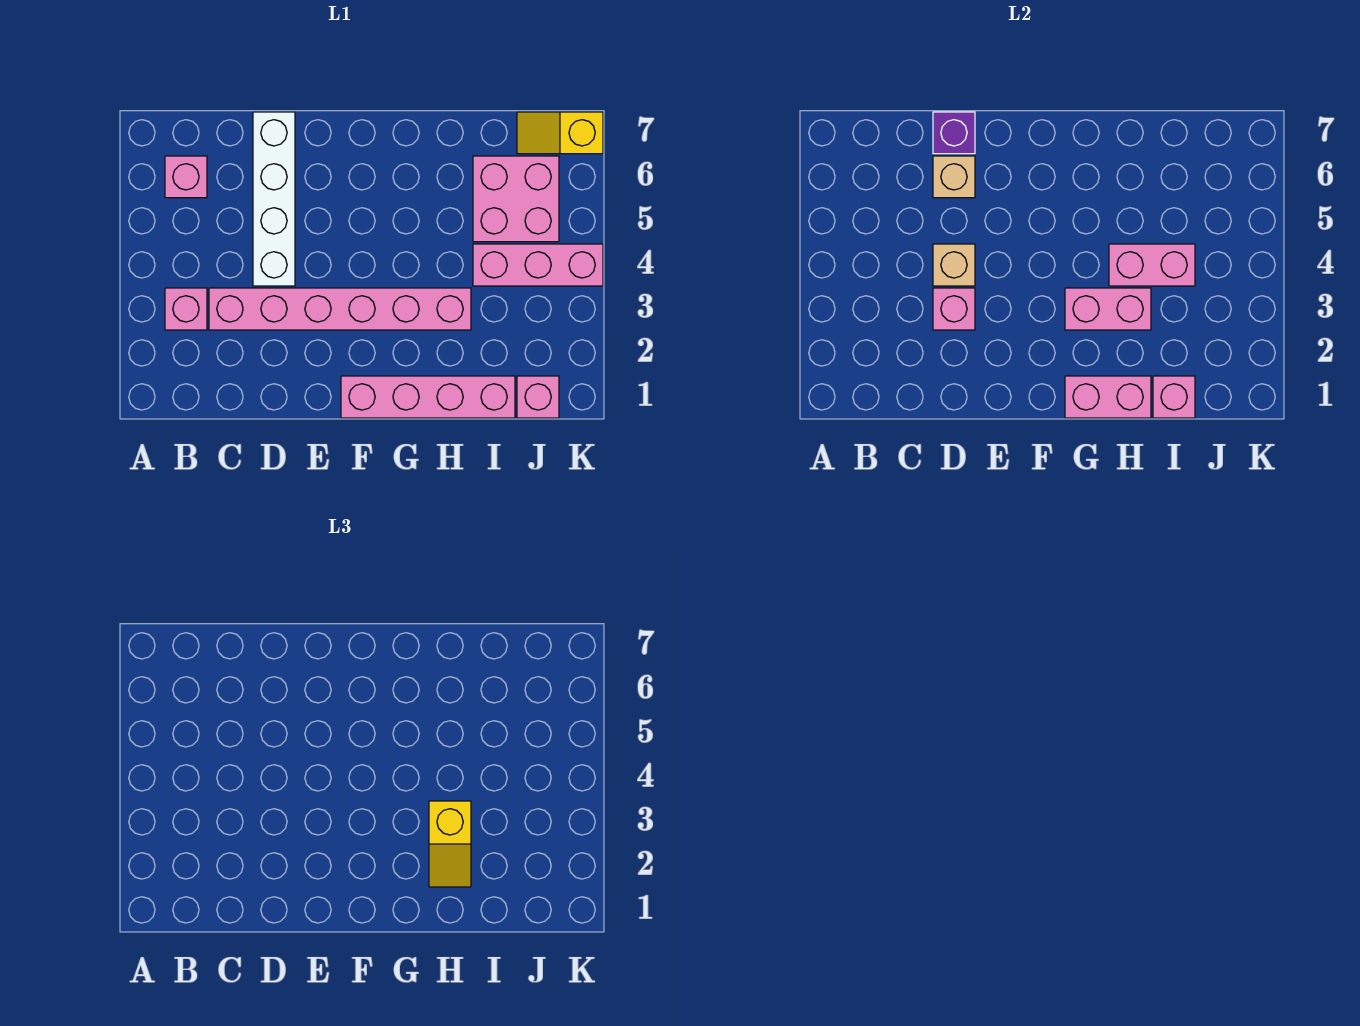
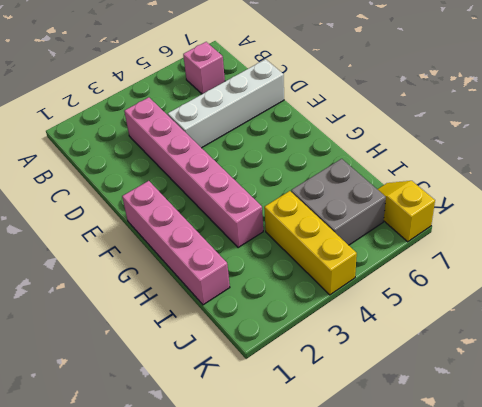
yellow 1x3 brick [264,191,357,295] -> pink 1x3 brick [473,244,603,286]
grey 2x2 brick [291,159,386,245] -> pink 2x2 brick [473,156,559,242]
none -> pink 1x1 brick [165,288,207,330]
none -> pink 1x1 brick [517,376,559,418]
none -> pink 1x1 brick [933,288,975,330]

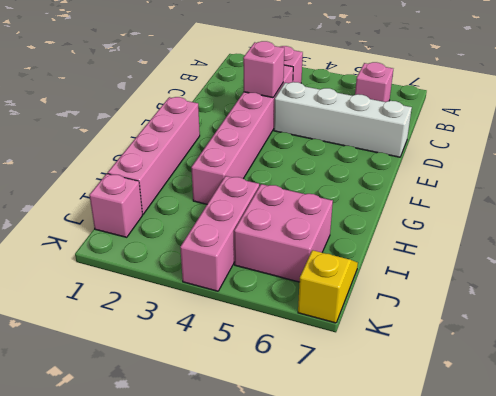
none -> tan 1x1 brick [933,244,975,286]
none -> tan 1x1 brick [933,156,975,198]
none -> purple 1x1 brick [933,112,975,154]

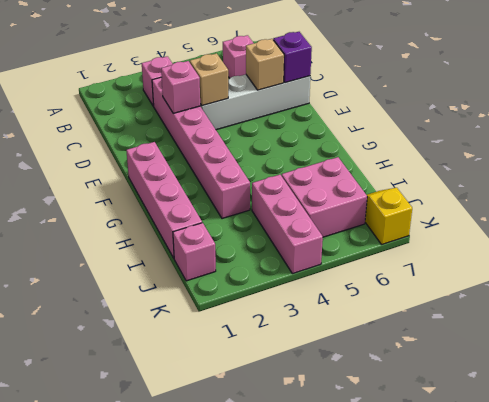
none -> pink 1x2 brick [1065,376,1151,418]
none -> pink 1x2 brick [1065,288,1151,330]
none -> pink 1x2 brick [1109,244,1195,286]

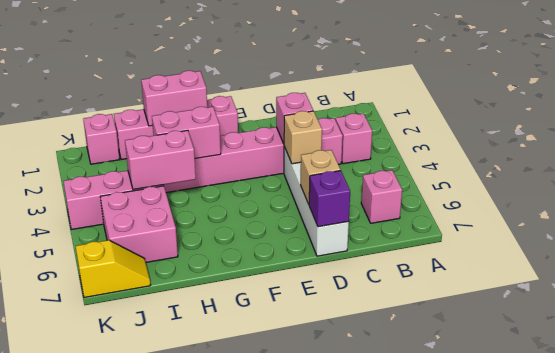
none -> pink 1x1 brick [1153,376,1195,418]
none -> yellow 1x2 slope [429,801,471,887]

